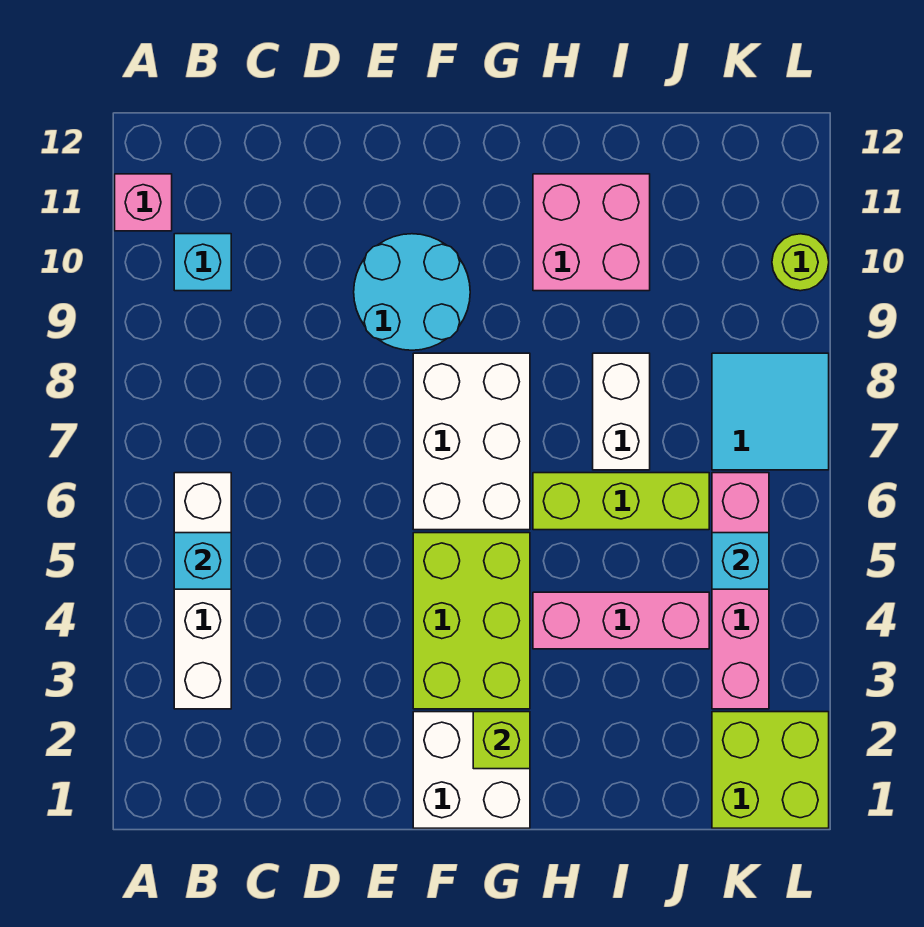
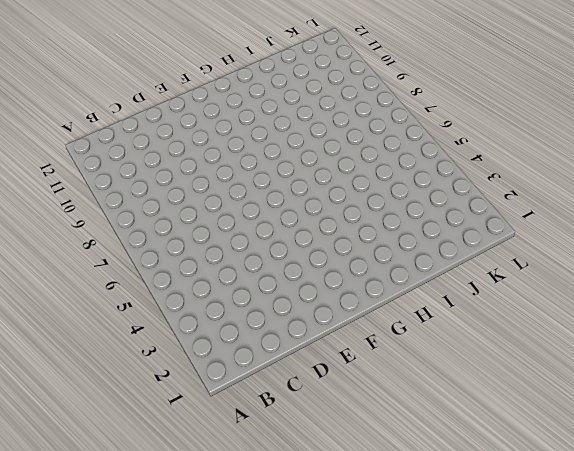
none -> pink 1x1 brick [115,174,172,231]
none -> white 1x4 brick [174,473,231,709]
none -> cyan 1x1 brick [174,234,231,291]

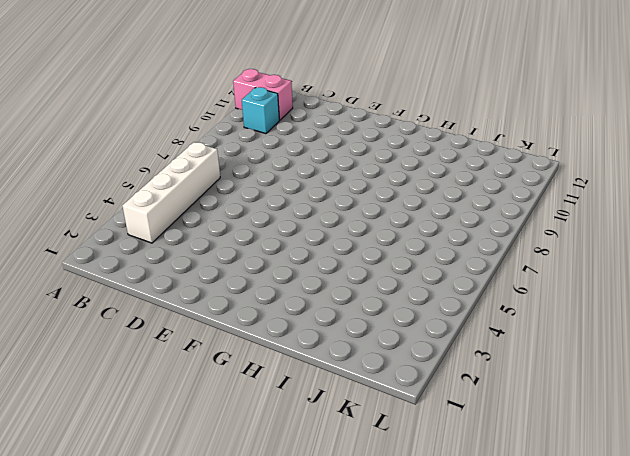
pink 1x2 brick [233,69,293,120] -> pink 1x1 brick [115,174,172,231]
none -> cyan 2x2 round brick [354,234,470,350]
none -> white 2x2 brick [413,712,530,828]
none -> lime 2x3 brick [413,533,530,709]

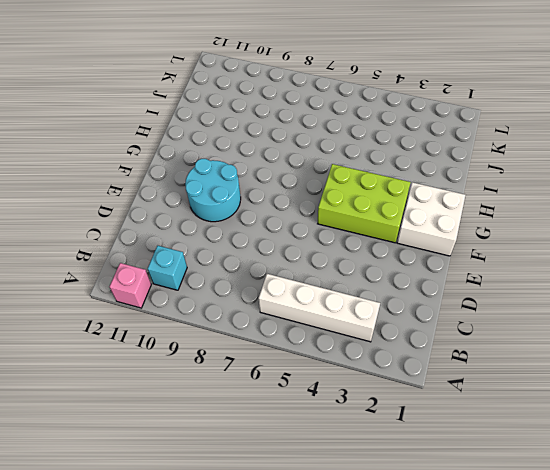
none -> white 2x3 brick [413,353,530,530]
none -> pink 1x3 brick [533,592,709,649]
none -> lime 1x3 brick [533,473,709,530]

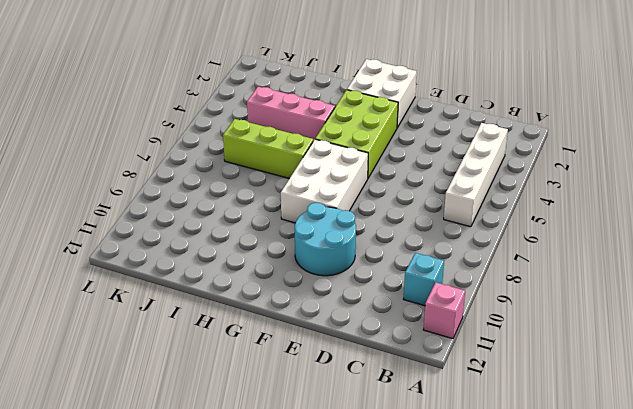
none -> pink 2x2 brick [533,174,650,291]
none -> white 1x2 brick [593,353,650,470]
none -> lime 2x2 brick [712,712,829,828]

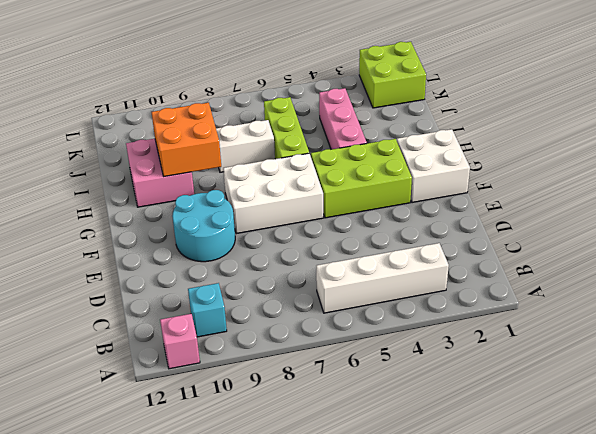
orange 2x2 brick [152,103,221,177] -> none
none -> pink 1x4 brick [712,473,769,709]
none -> cyan 2x2 tile [712,353,829,470]
none -> lime 1x1 round brick [772,234,829,291]

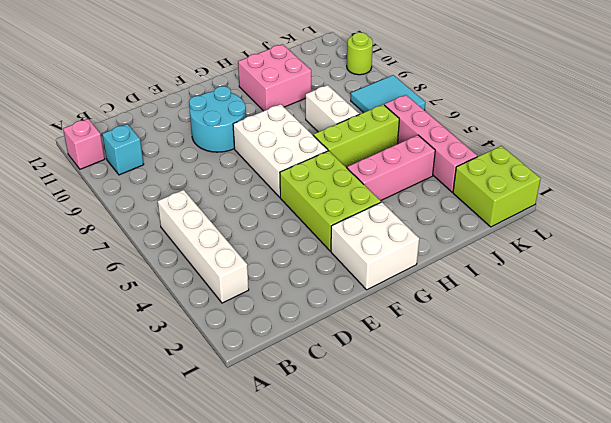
none -> cyan 1x1 brick [174,533,231,589]
none -> lime 1x1 brick [473,712,530,769]
none -> cyan 1x1 brick [712,533,769,589]

